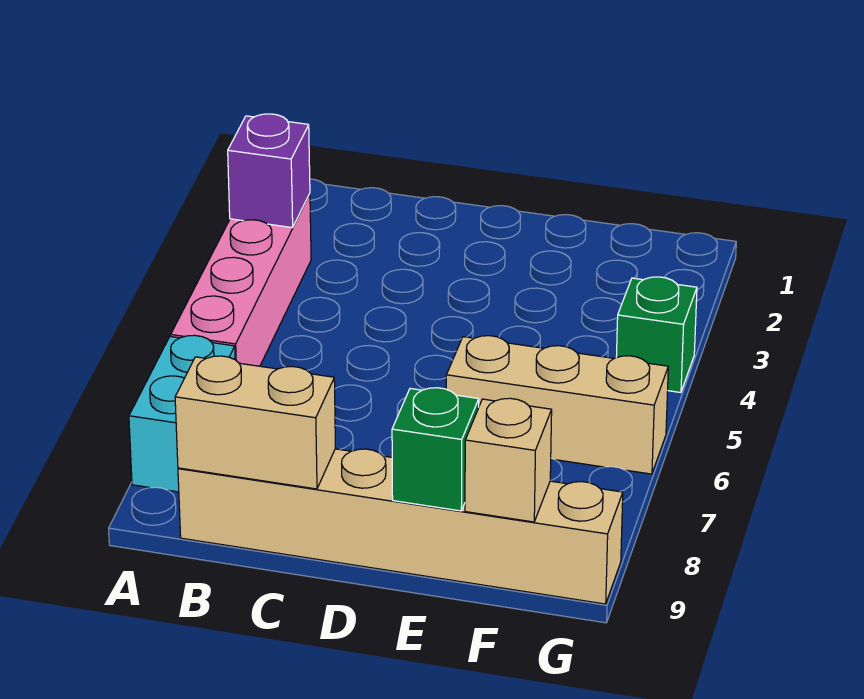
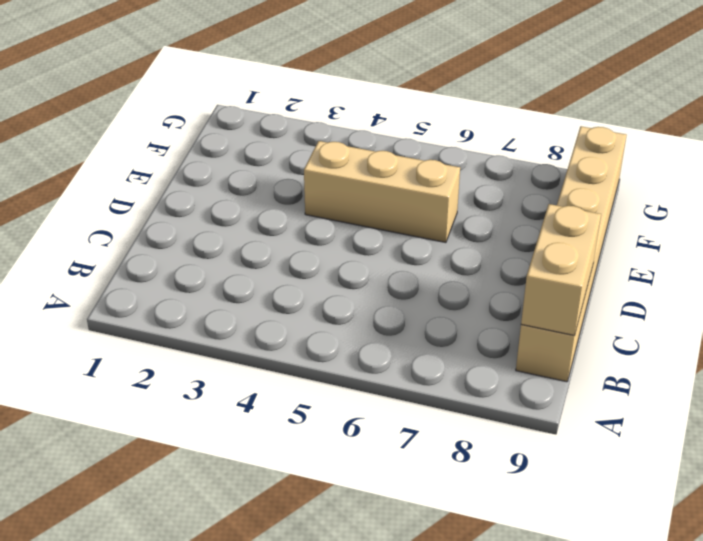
tan 1x3 brick [304,141,460,243] -> tan 1x3 brick turned to [446,336,668,474]
none -> pink 1x4 brick [171,194,311,366]
none -> cyan 1x2 brick [129,335,235,492]

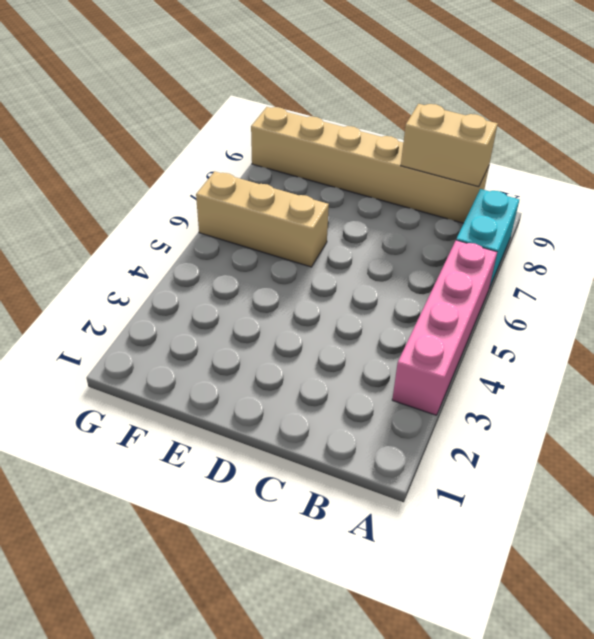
none -> green 1x1 brick [616,277,697,393]
none -> purple 1x1 brick [228,114,310,228]

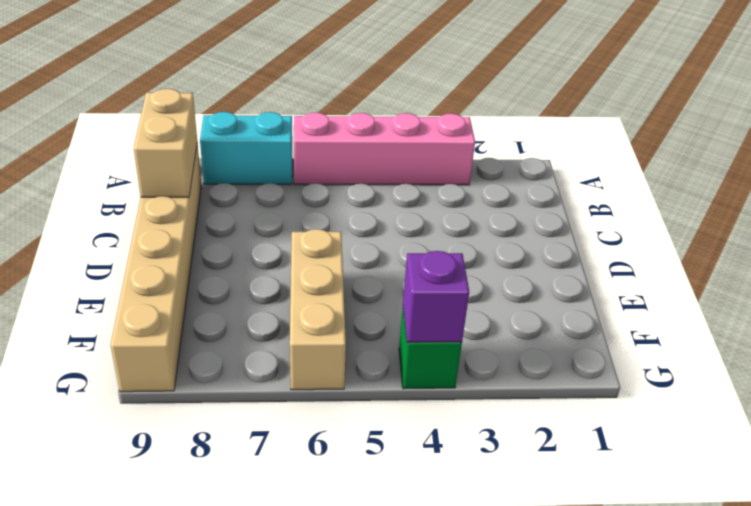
purple 1x1 brick [403,251,469,342] -> purple 1x1 brick moved to [228,114,310,228]
none -> green 1x1 brick [392,388,479,511]
none -> tan 1x1 brick [465,398,552,522]

